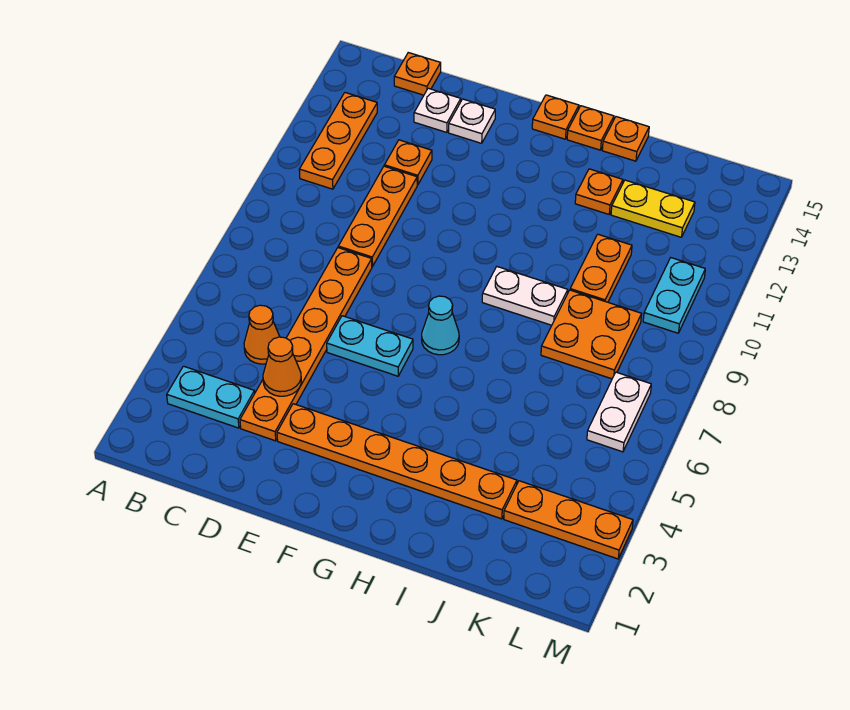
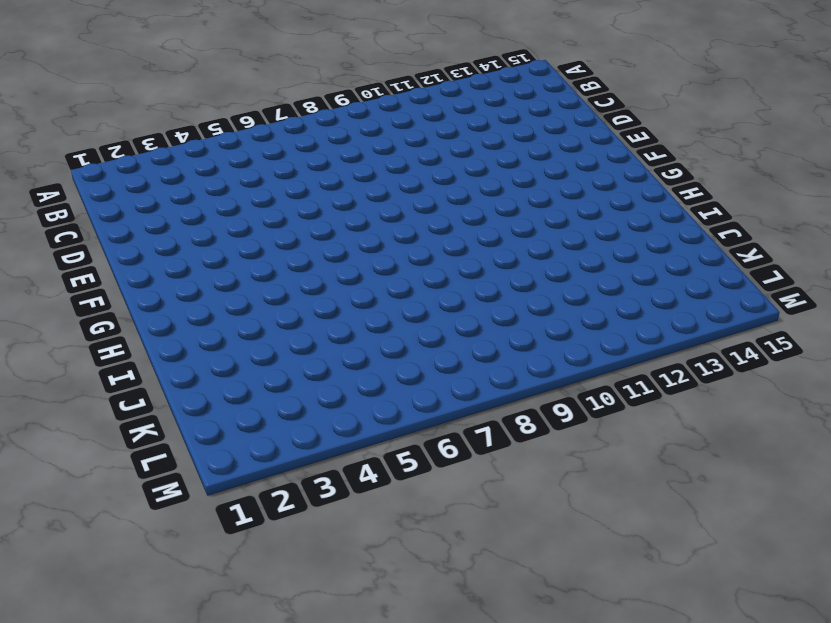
none -> cyan 1x2 plate [167,366,255,428]
none -> orange 1x3 plate [299,93,377,189]
none -> orange 1x1 cone [244,305,280,364]

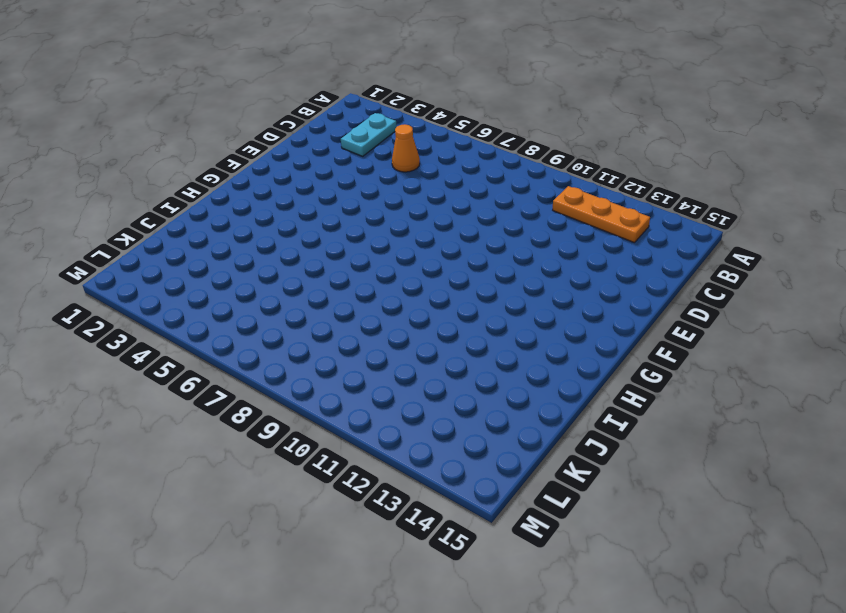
none -> orange 1x1 plate [394,53,441,95]
none -> orange 1x6 plate [240,248,372,441]
none -> orange 1x3 plate [338,166,417,267]

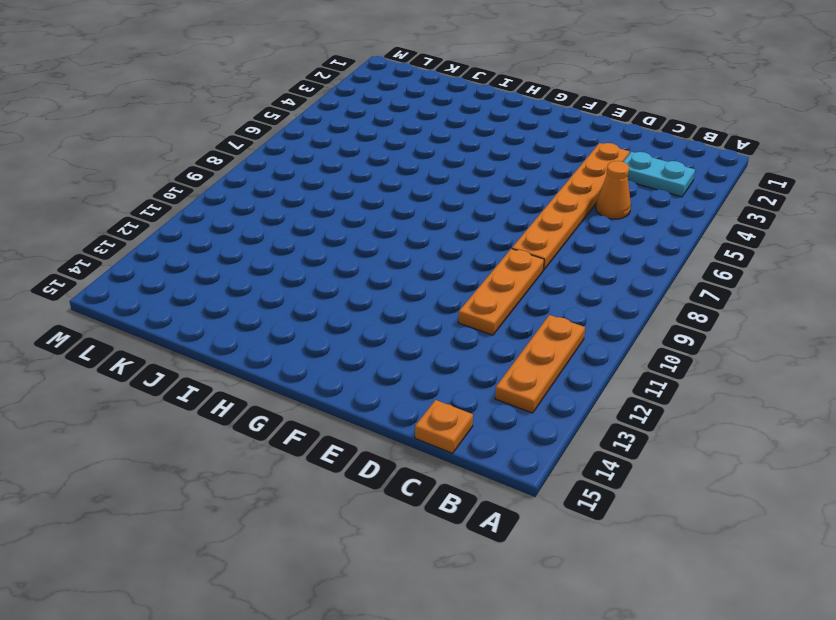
none -> orange 1x1 plate [384,140,432,185]
none -> white 1x1 plate [414,88,461,132]
none -> orange 1x6 plate [277,404,517,519]

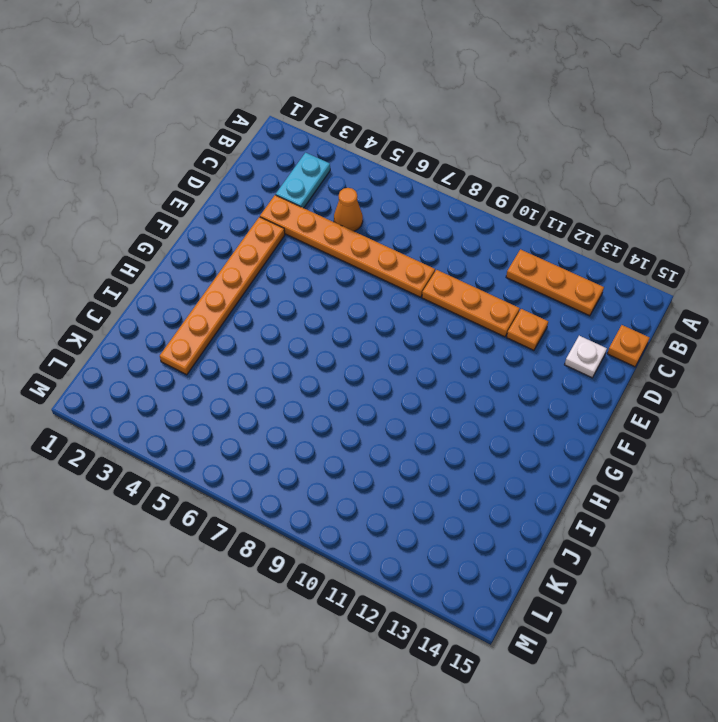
none -> cyan 1x2 plate [327,316,413,376]
none -> white 1x1 plate [449,99,495,143]
none -> cyan 1x1 cone [422,296,459,355]

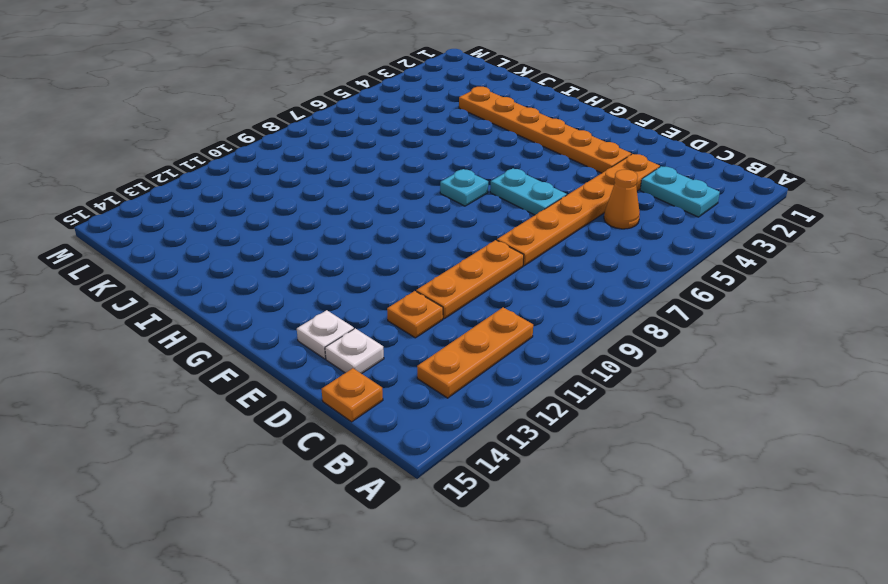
cyan 1x1 plate [440,169,488,206] -> cyan 1x1 cone [422,296,459,355]
none -> orange 1x1 plate [532,95,579,139]
none -> white 1x2 plate [482,267,568,325]
none -> orange 1x1 plate [567,106,614,150]

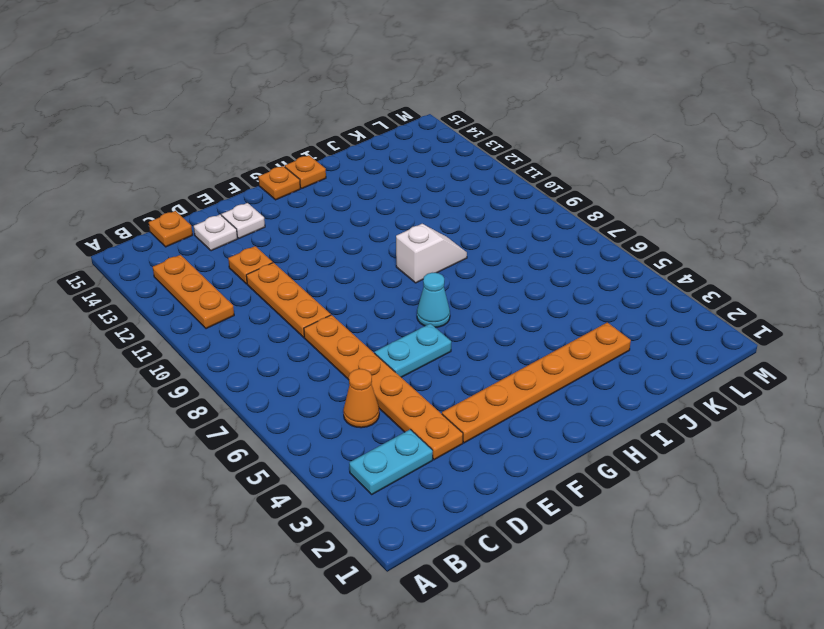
white 1x2 slope [396,224,467,283] -> white 1x2 plate [482,267,568,325]
none -> orange 1x1 plate [575,169,623,214]
none -> orange 1x1 plate [602,117,649,161]
none -> orange 2x2 plate [541,290,642,379]

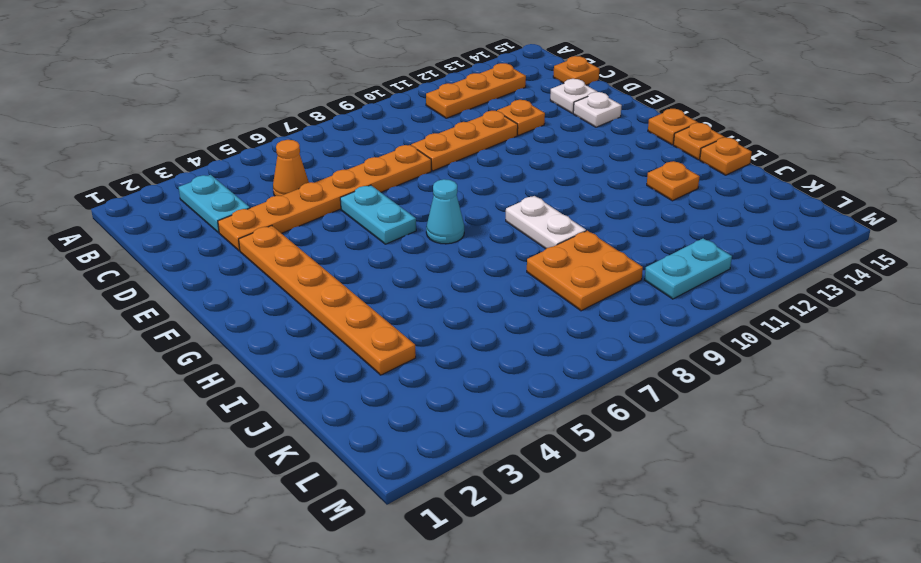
none -> orange 1x2 plate [570,234,632,302]
none -> yellow 1x2 plate [611,180,695,237]
none -> orange 1x3 plate [504,481,633,559]

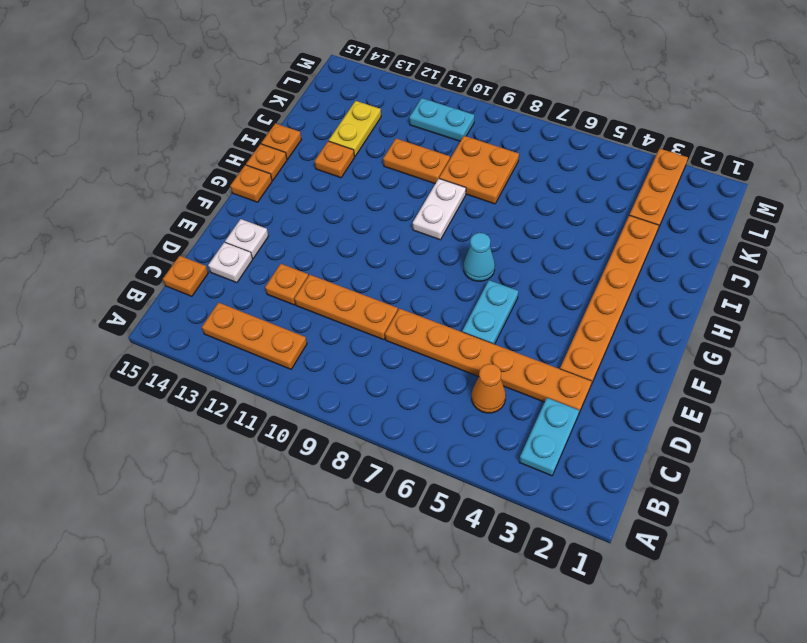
none -> white 1x2 plate [587,372,651,452]
none -> orange 1x1 cone [263,337,301,396]

